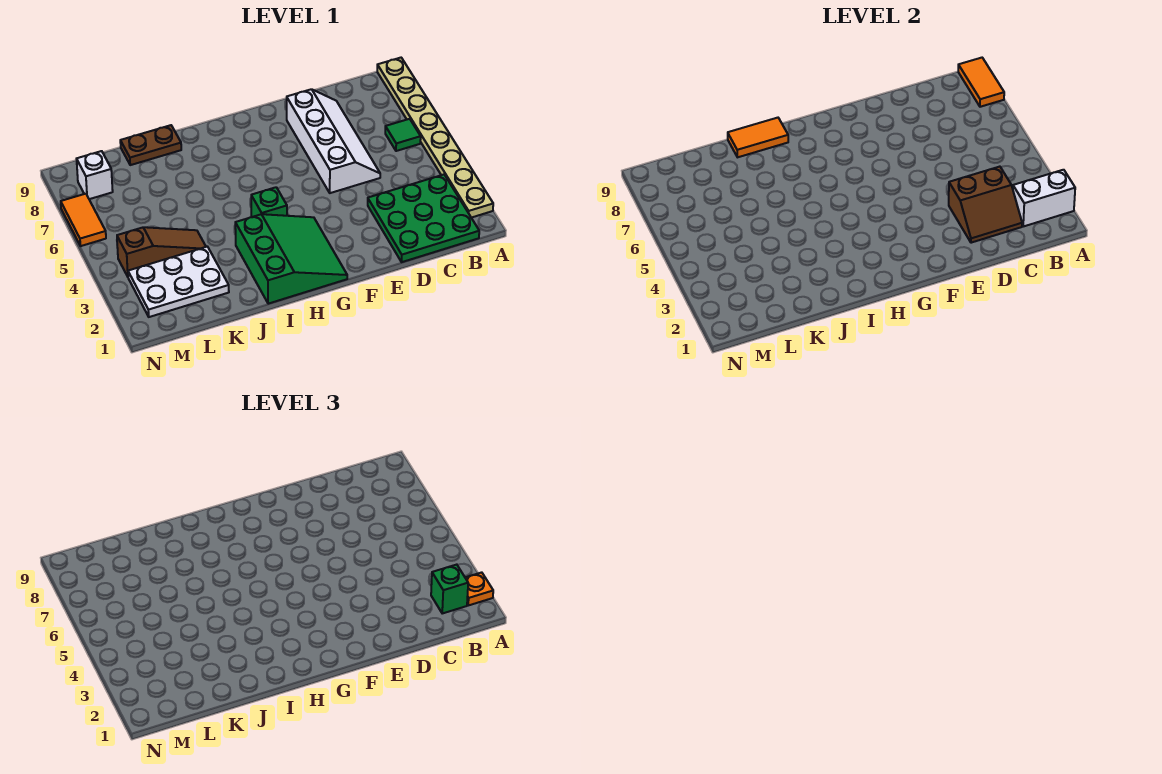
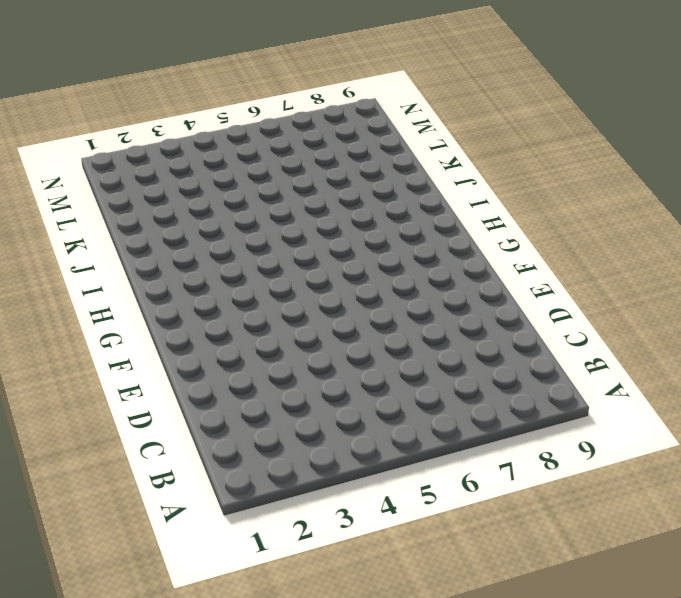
none -> tan 1x8 plate [377,58,493,218]
none -> green 3x3 plate [368,175,479,262]
none -> green 1x1 tile [385,119,421,151]

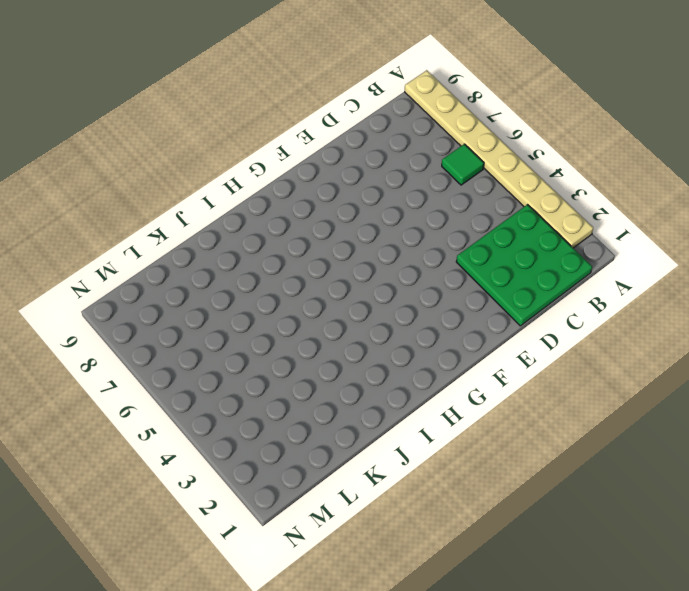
none -> white 2x4 slope [287,89,380,193]
none -> green 3x3 slope [235,214,347,304]
none -> green 1x1 brick [251,187,287,217]

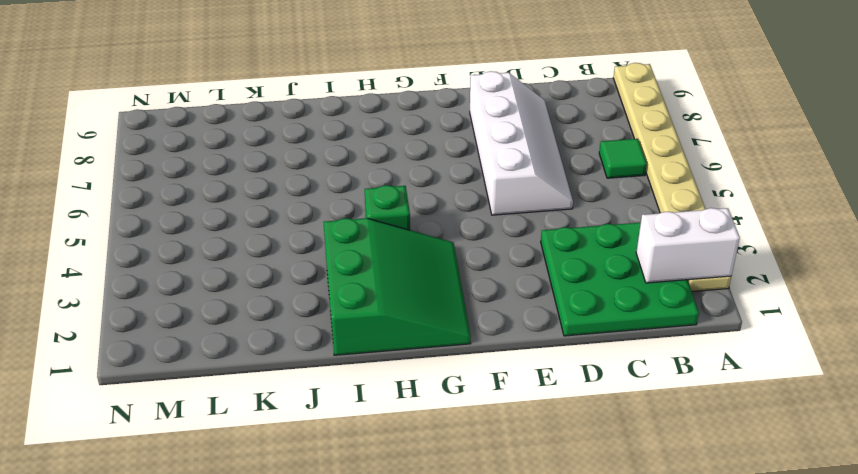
none -> brown 1x2 plate [120,125,181,165]
none -> white 2x3 plate [128,247,229,317]
none -> brown 1x3 slope [117,227,206,276]

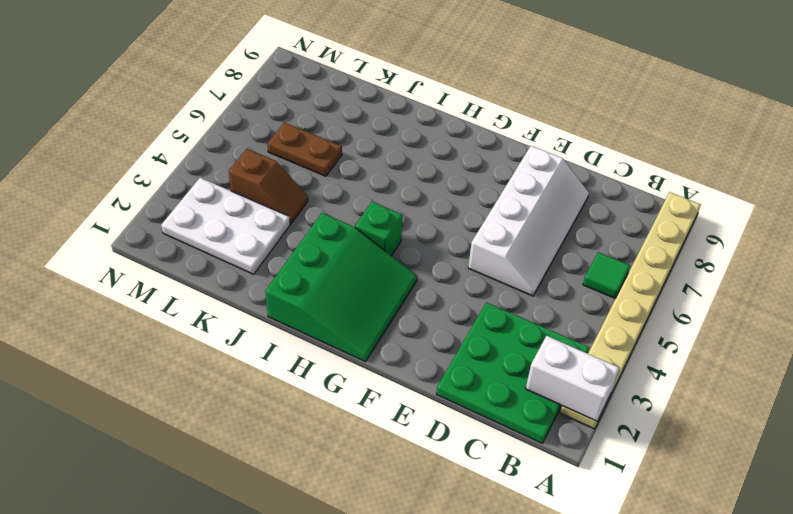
brown 1x2 slope [229,149,308,224] -> brown 1x3 slope [117,227,206,276]
brown 1x2 plate [268,122,342,176] -> brown 1x2 plate moved to [120,125,181,165]
none -> white 1x1 brick [77,151,113,199]
none -> orange 1x2 tile [61,194,106,246]
none -> orange 1x2 tile [958,58,1004,107]

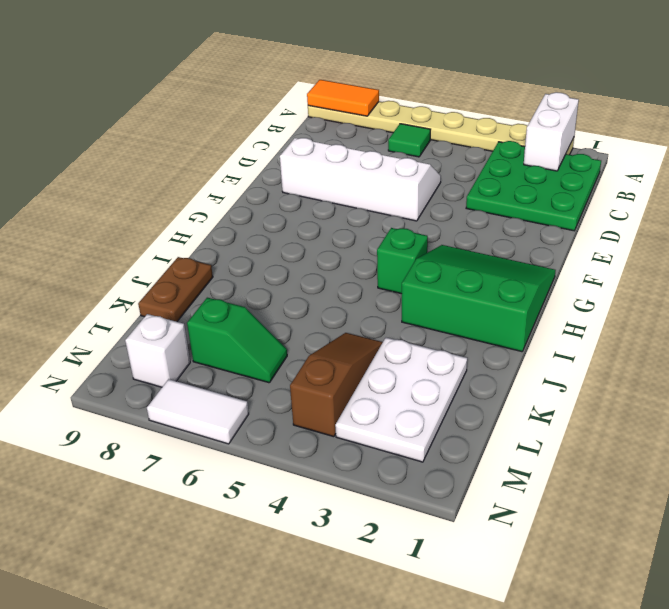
green 1x2 slope [187,298,287,383] -> none
white 1x2 tile [147,379,249,444] -> orange 1x2 tile [61,194,106,246]
none -> brown 2x2 slope [949,167,1022,243]
none -> orange 1x2 tile [728,118,788,157]
none -> orange 1x1 plate [465,572,493,605]

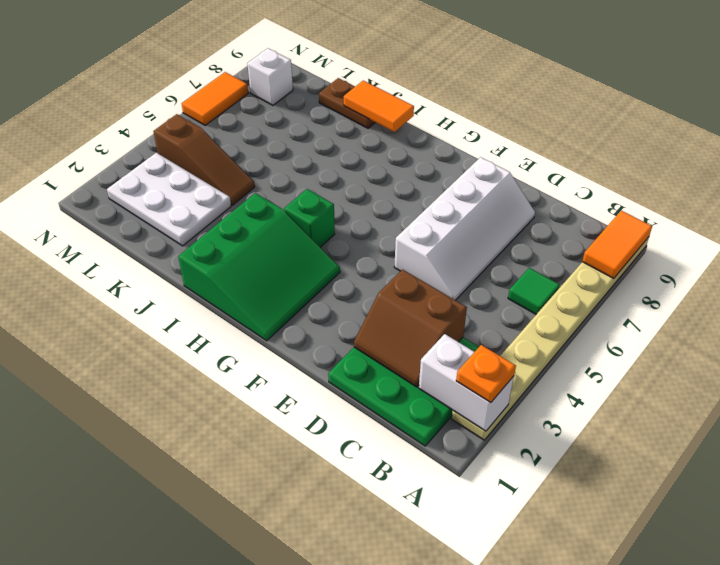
none -> green 1x1 brick [431,565,468,613]

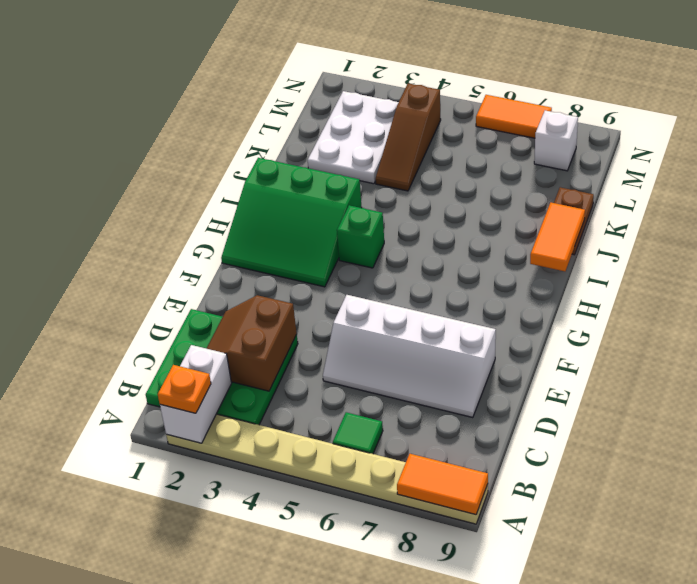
none -> green 1x1 brick [431,565,468,613]

